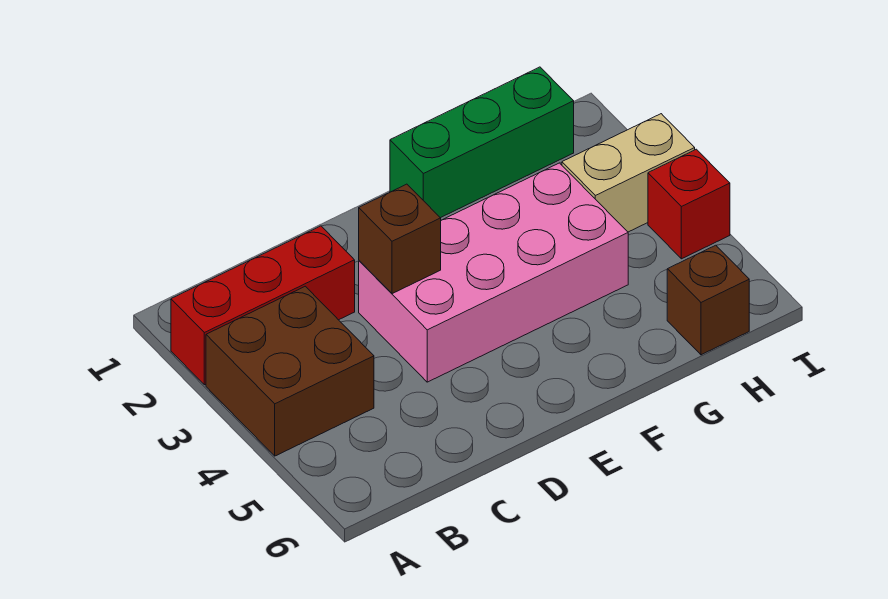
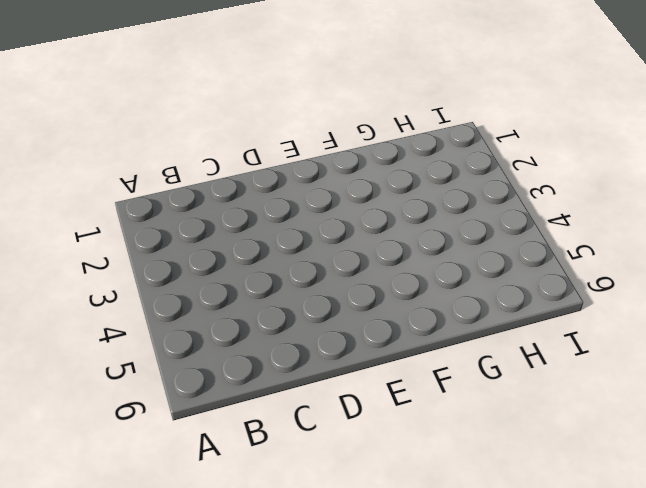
none -> red 1x3 brick [171,226,355,385]
none -> brown 2x2 brick [206,286,374,456]

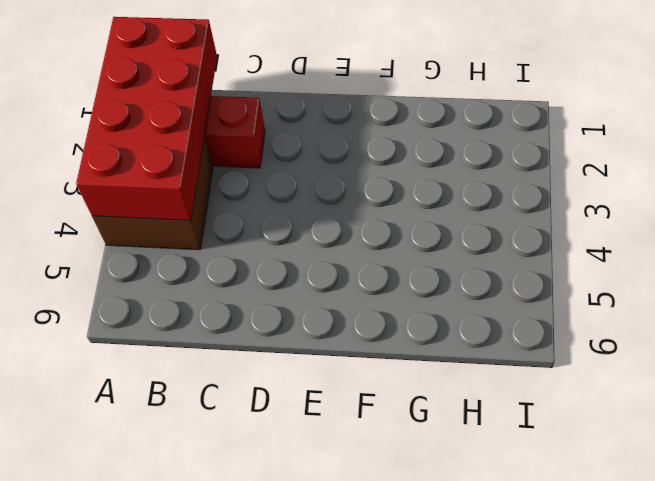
red 2x4 brick [76,17,217,220] -> none
none -> pink 2x4 brick [359,163,628,382]
none -> green 1x3 brick [390,67,574,218]

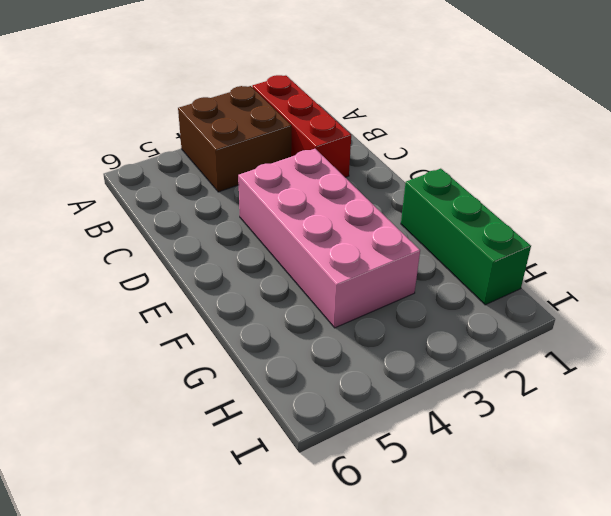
none -> tan 1x2 brick [562,114,695,232]
none -> brown 1x1 brick [667,245,749,355]

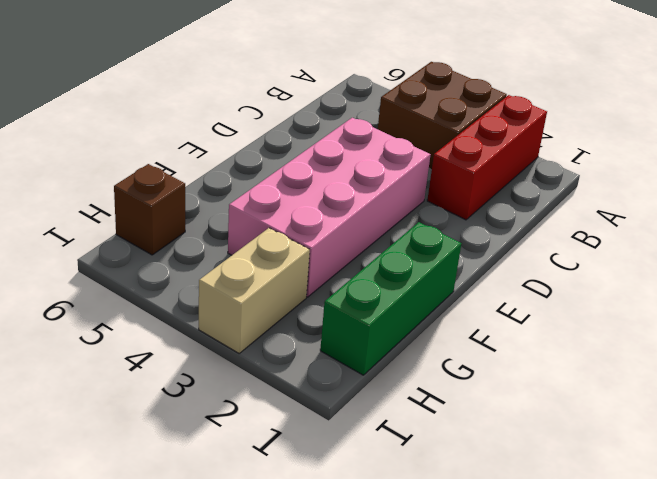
none -> red 1x1 brick [648,149,730,259]
none -> brown 1x1 brick [359,184,441,294]

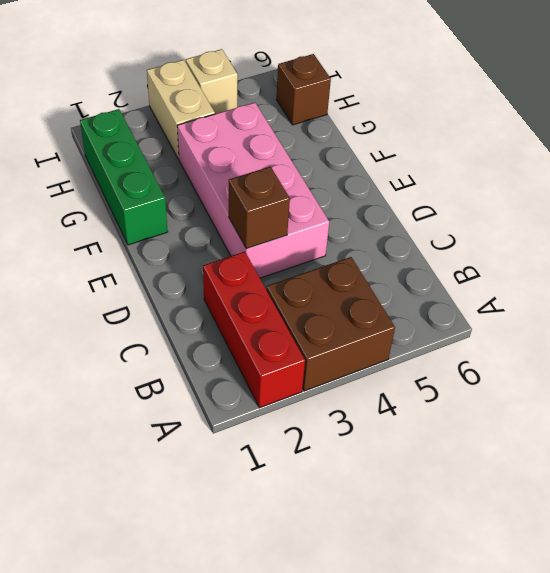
tan 1x1 brick [186,49,238,114] -> red 1x1 brick [648,149,730,259]

